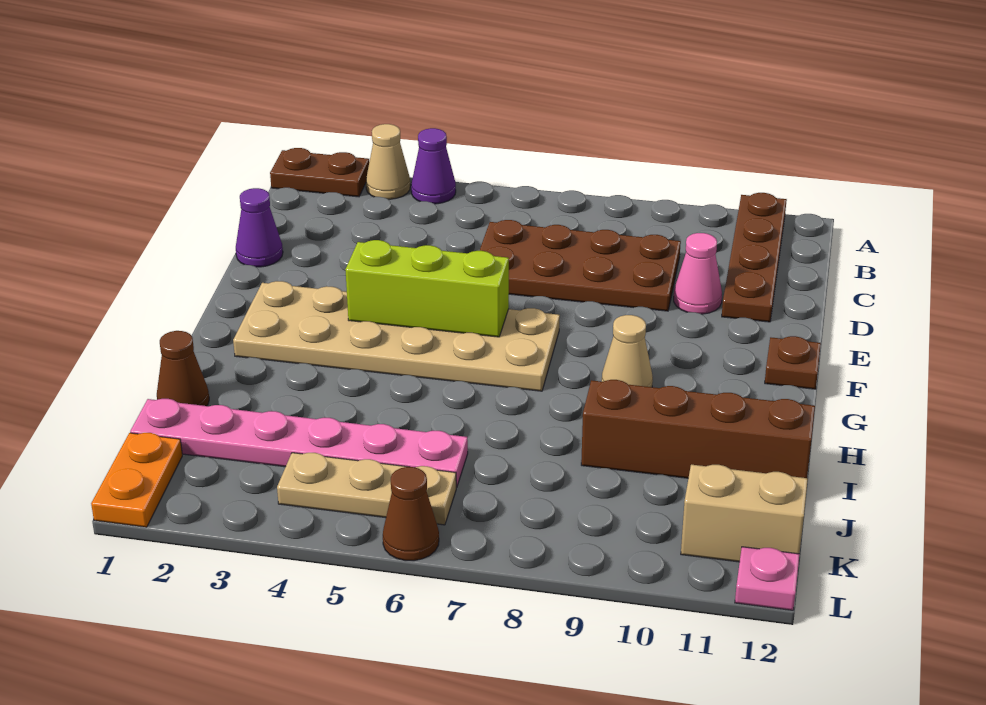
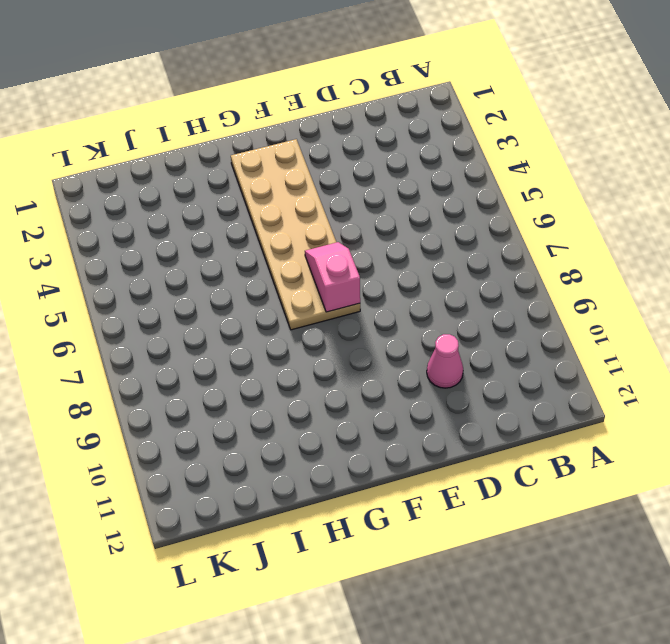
pink 1x2 slope [305,242,360,312] -> lime 1x3 brick [345,240,509,337]
none -> brown 1x2 plate [270,148,369,197]
none -> tan 1x1 cone [366,124,410,199]
none -> purple 1x1 cone [411,128,456,204]

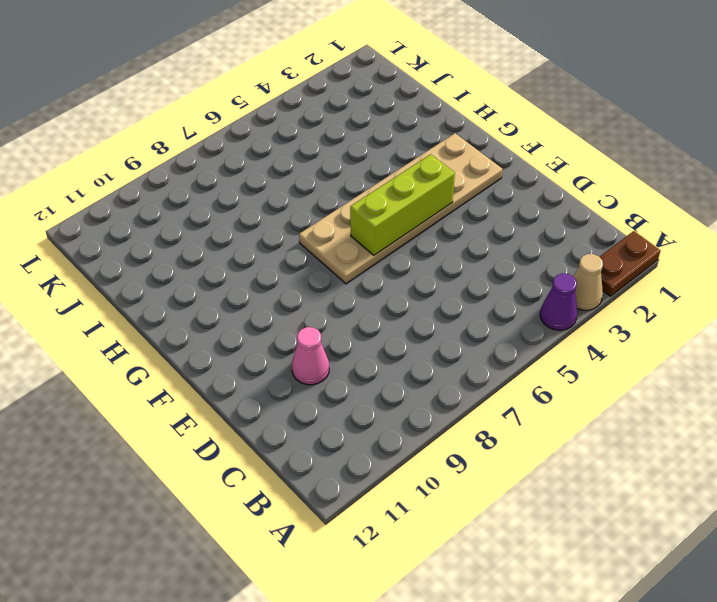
none -> brown 1x4 plate [722,193,787,322]
none -> brown 2x4 plate [480,220,681,311]
none -> purple 1x1 cone [236,188,283,267]

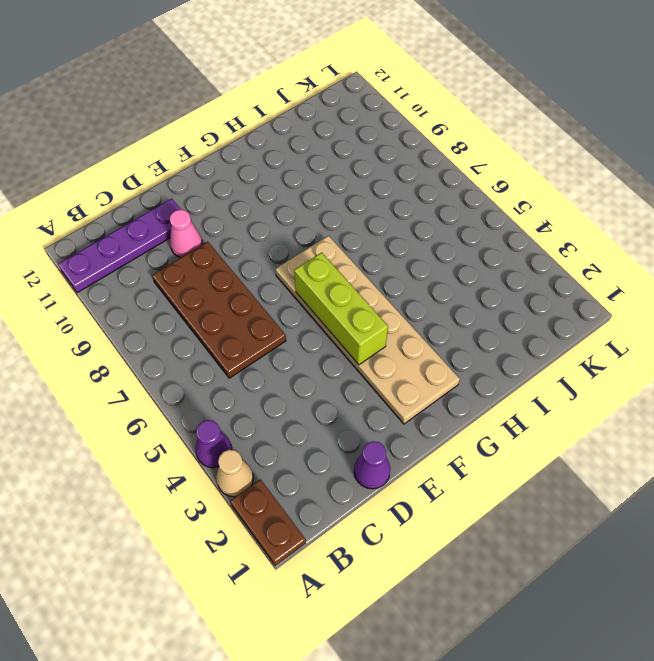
purple 1x4 plate [58,199,181,293] -> brown 1x4 plate [722,193,787,322]
none -> brown 1x1 plate [765,336,821,389]
none -> tan 1x1 cone [602,315,653,387]
none -> brown 1x1 cone [157,331,209,406]

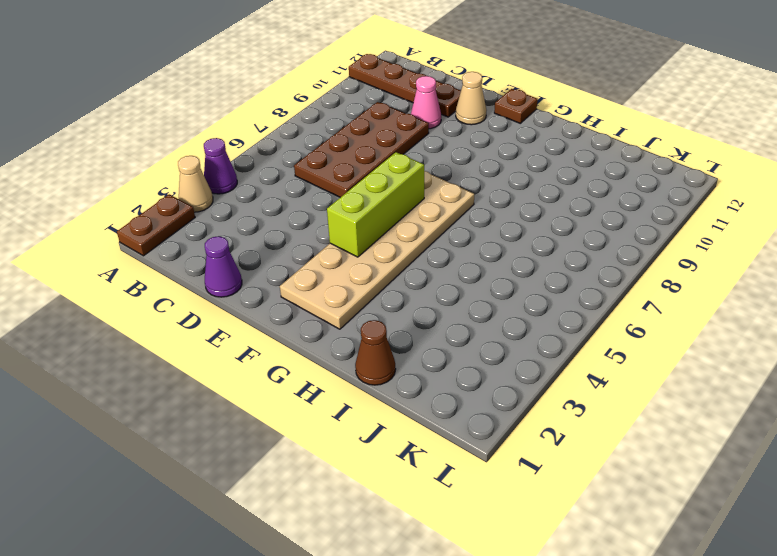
tan 1x1 cone [456,72,486,125] -> tan 1x1 cone moved to [602,315,653,387]
none -> brown 1x4 brick [581,380,815,478]
none -> pink 1x6 plate [130,399,468,488]
none -> orange 1x2 plate [91,433,182,527]

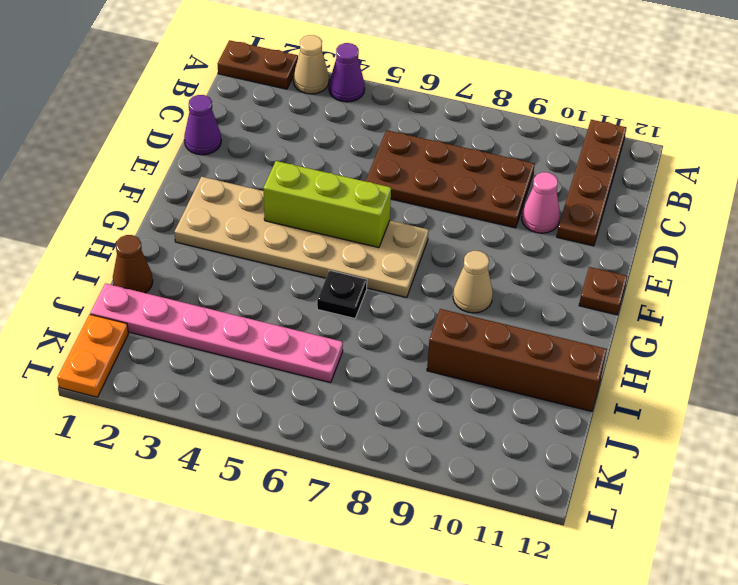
black 1x1 plate [317,270,367,319] -> none
none -> tan 1x3 plate [277,453,456,525]
none -> tan 1x2 brick [681,465,808,562]
none -> brown 1x1 cone [383,467,439,561]

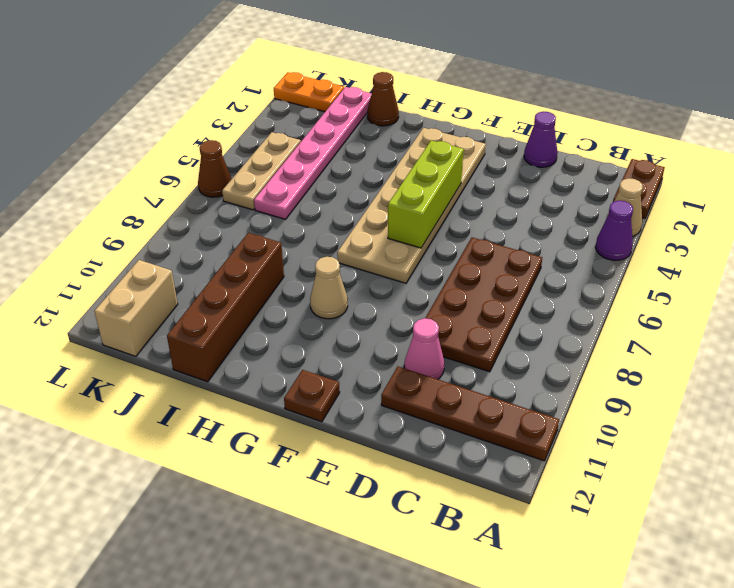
none -> pink 1x1 plate [735,547,799,610]

